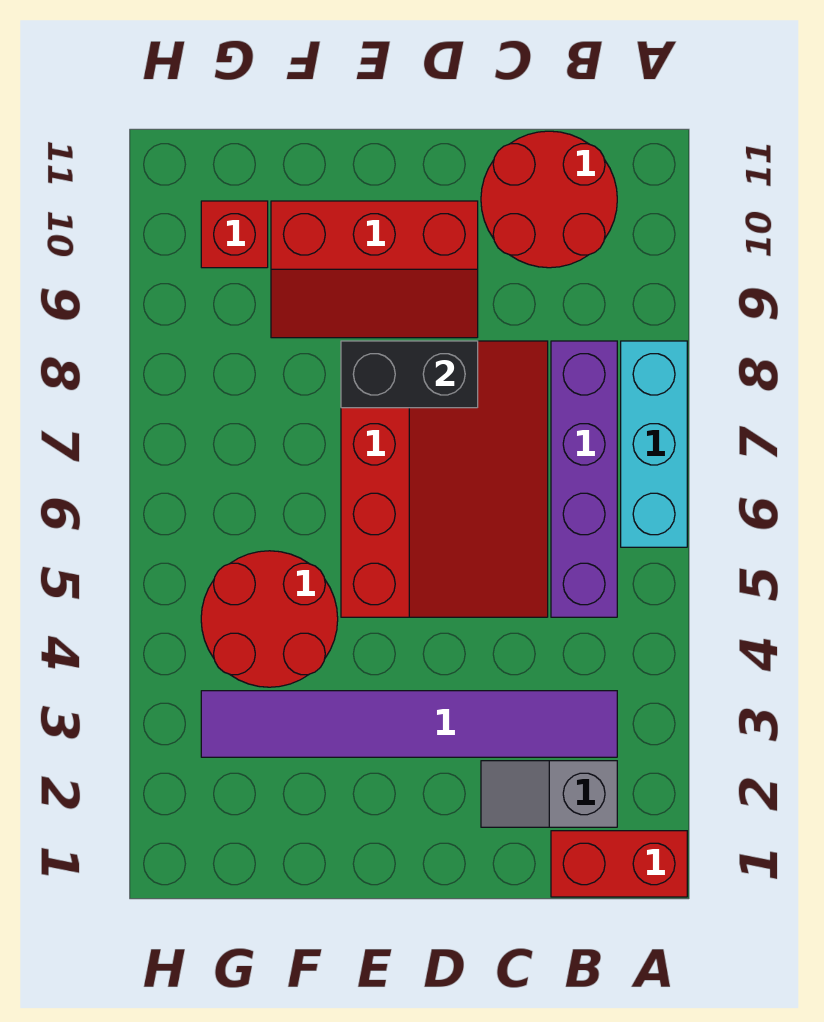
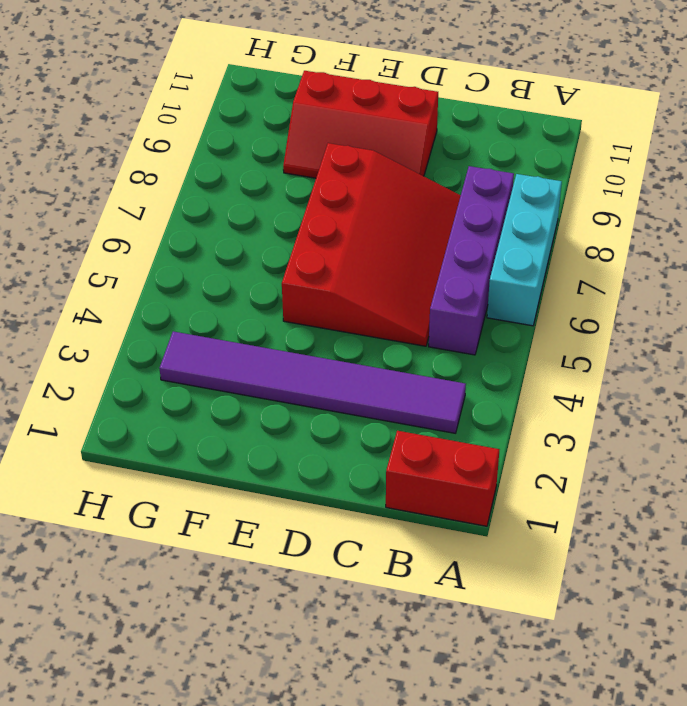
none -> grey 1x2 slope [481,761,617,827]
none -> red 2x2 round brick [481,131,617,268]

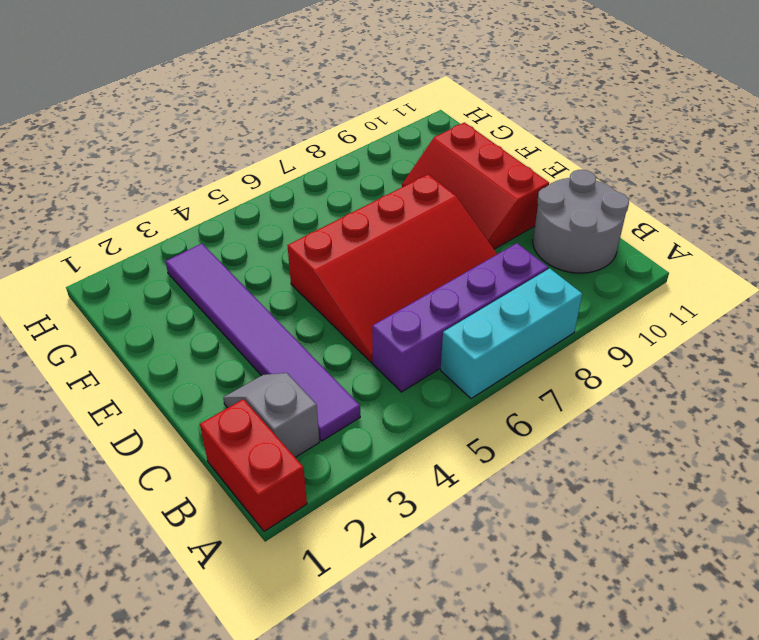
grey 2x2 round brick [533,170,629,273] -> red 2x2 round brick [481,131,617,268]
none -> red 2x2 round brick [201,551,338,687]
none -> red 1x1 brick [201,201,268,268]

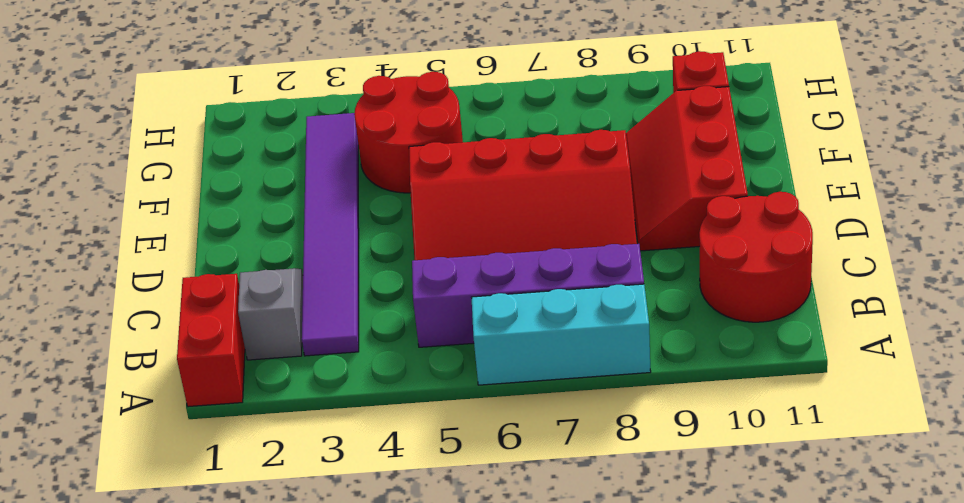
none -> black 1x2 brick [341,341,478,408]

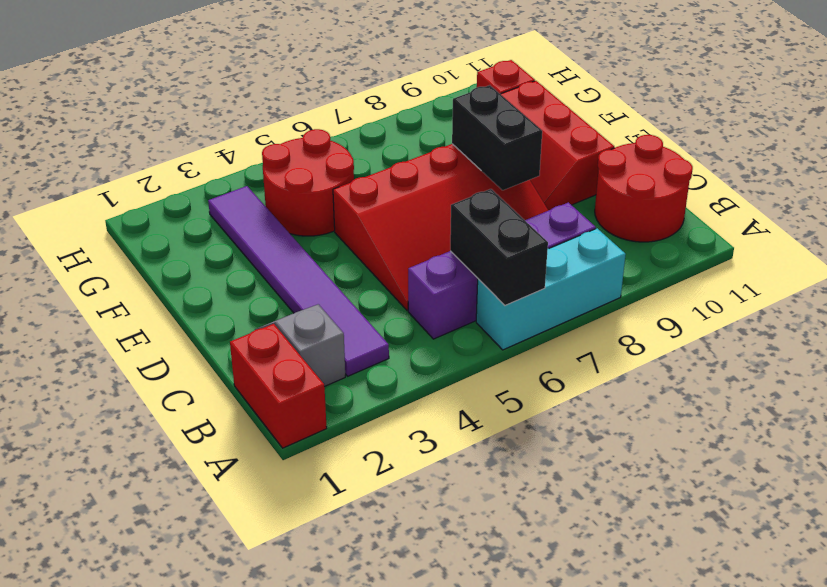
black 1x2 brick [450,189,548,306] -> none

